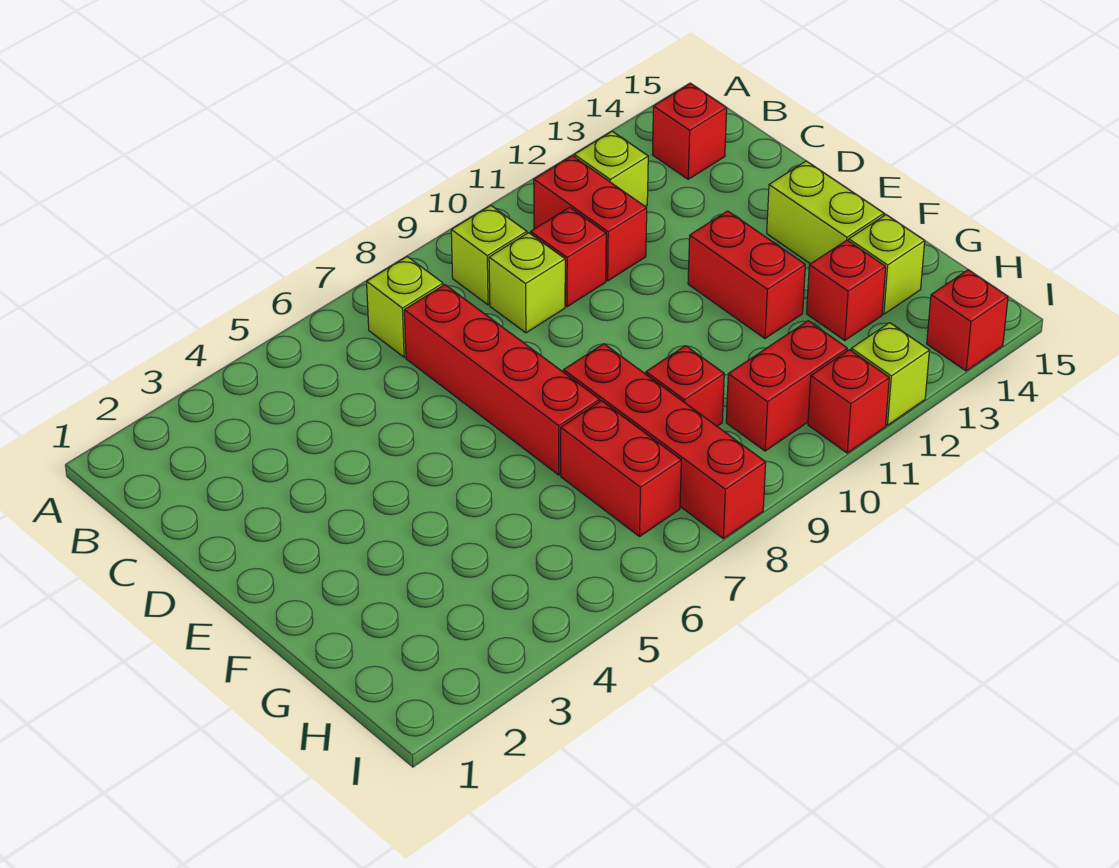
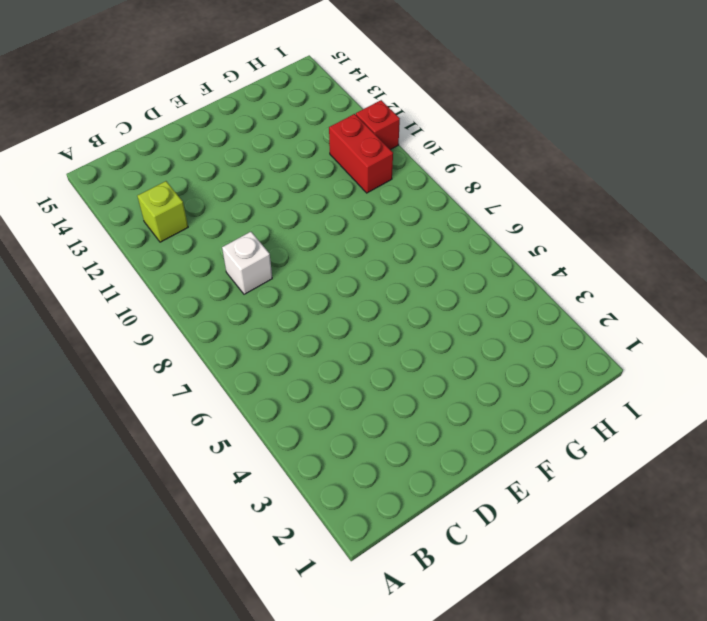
white 1x1 brick [222,232,272,294] -> lime 1x1 brick [489,233,565,333]
none -> lime 1x1 brick [367,257,443,357]
none -> lime 1x1 brick [451,206,527,305]
none -> red 1x2 brick [534,156,647,281]

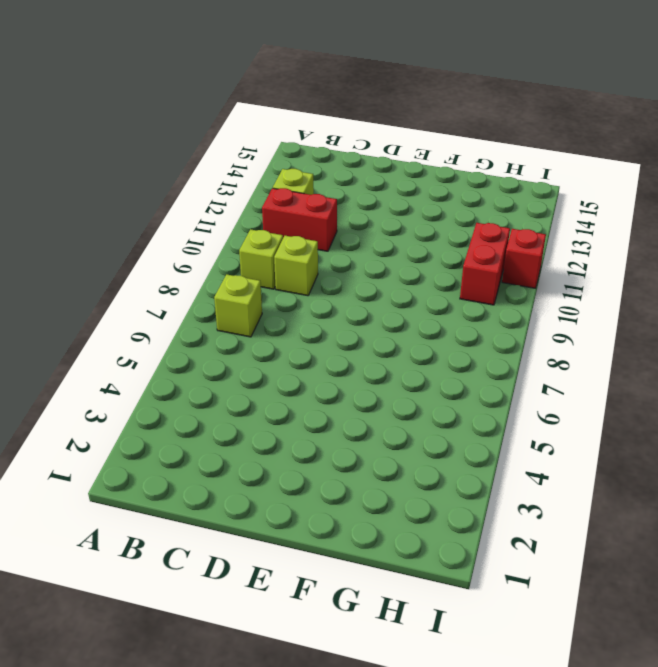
none -> red 1x1 brick [652,83,727,179]
none -> red 1x4 brick [404,285,600,475]
none -> red 1x1 brick [531,207,606,307]

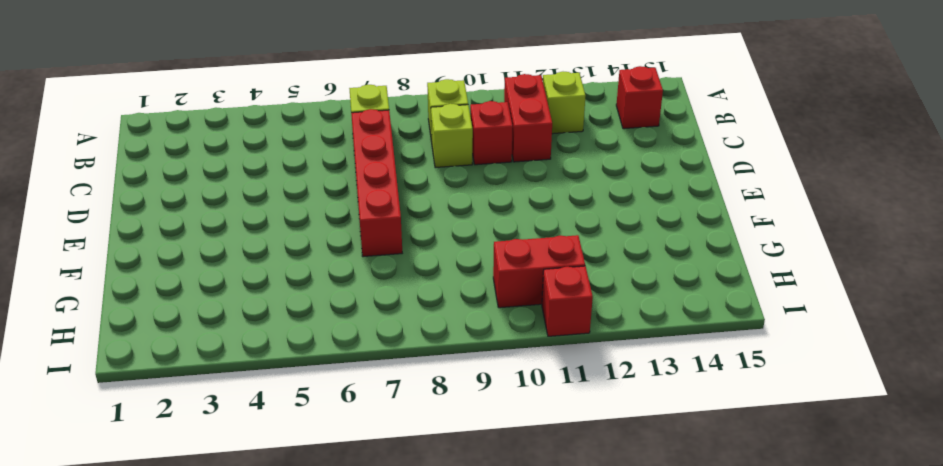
none -> red 1x2 brick [688,211,805,338]
none -> lime 1x2 brick [767,161,884,264]
none -> red 1x4 brick [564,344,766,539]

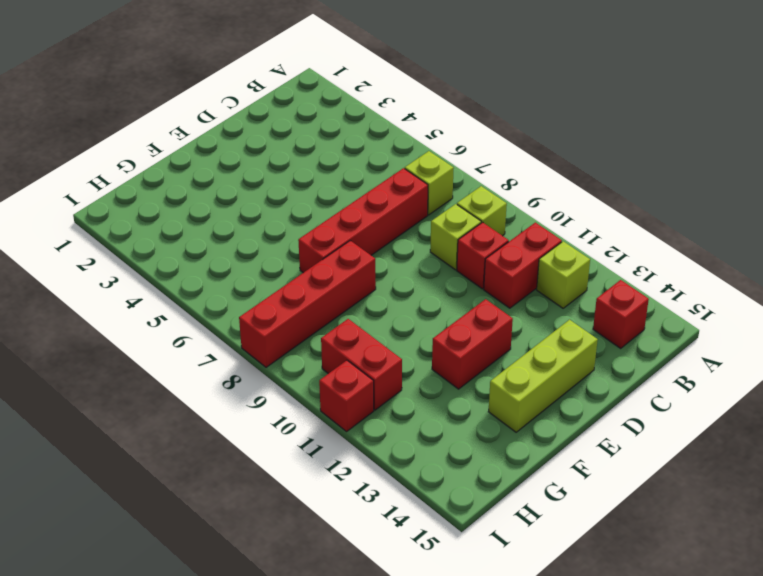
lime 1x3 brick [488,320,598,432] -> lime 1x2 brick [767,161,884,264]
none -> red 1x2 brick [561,401,681,537]
none -> red 1x1 brick [646,346,724,426]
none -> red 1x1 brick [807,240,886,341]

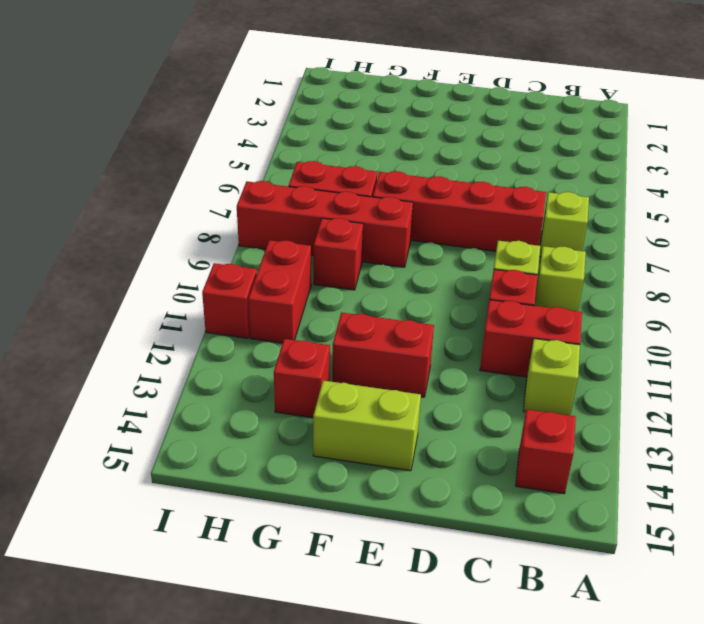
none -> lime 1x1 brick [849,215,925,314]
none -> lime 1x1 brick [851,323,930,425]
none -> red 1x1 brick [927,270,1008,371]

